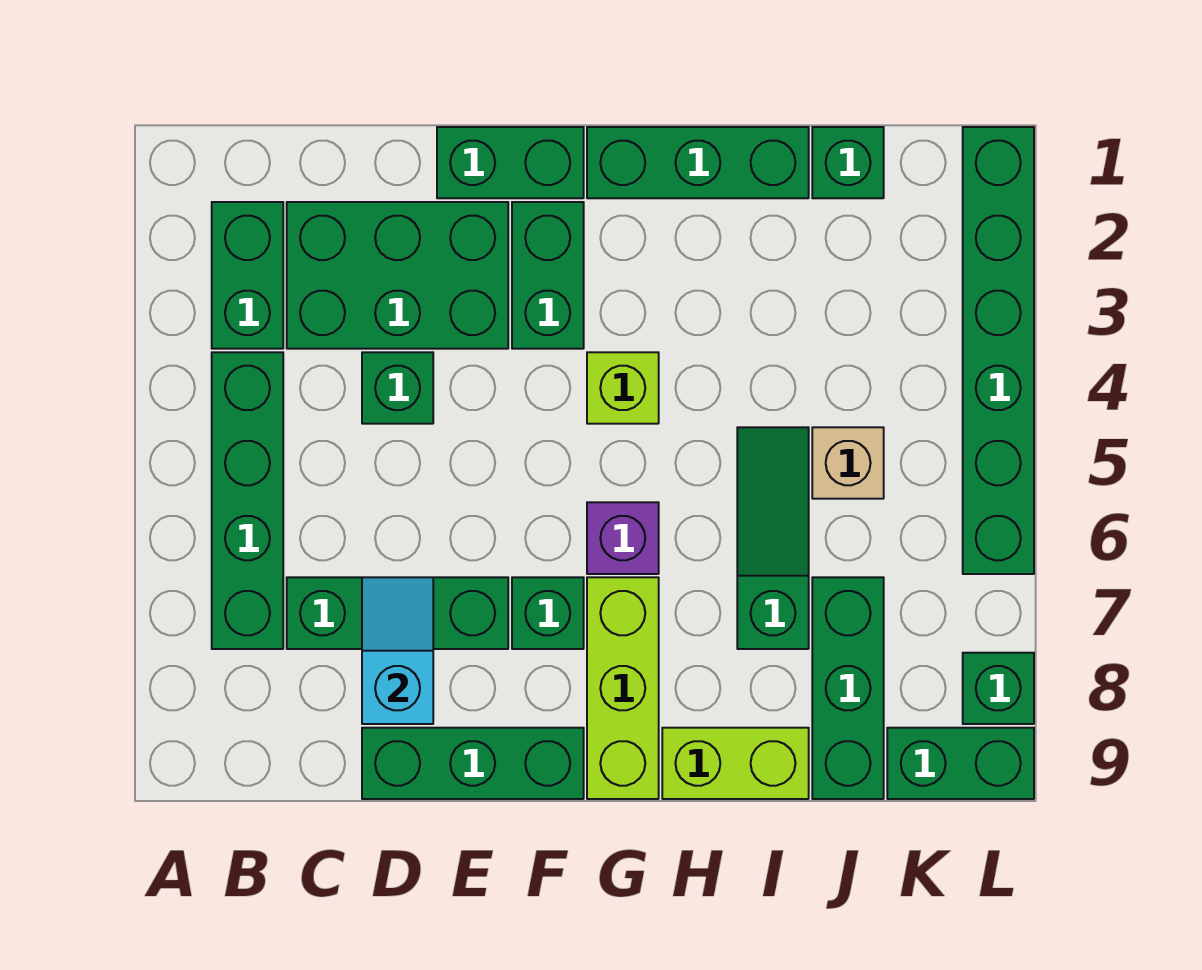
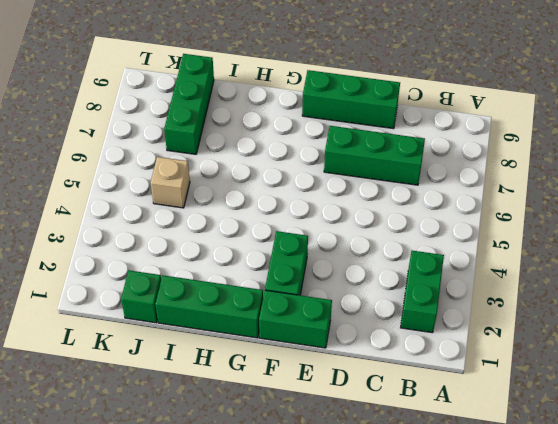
none -> green 1x4 brick [212,352,283,649]
none -> green 2x3 brick [287,202,508,349]
none -> green 1x1 brick [362,352,433,424]

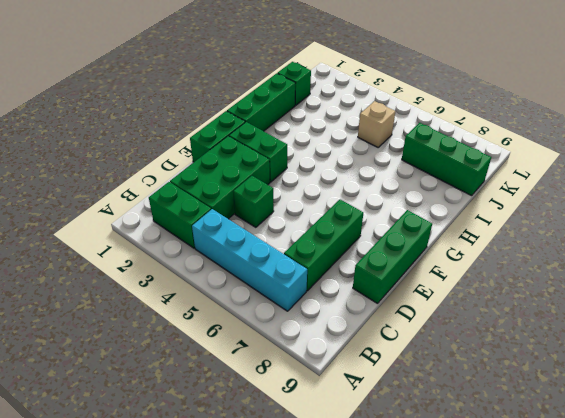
cyan 1x4 brick [192,209,307,311] -> green 1x4 brick [212,352,283,649]
none -> green 1x1 brick [512,577,584,649]
none -> lime 1x1 brick [587,352,659,424]
none -> purple 1x1 brick [587,502,659,574]

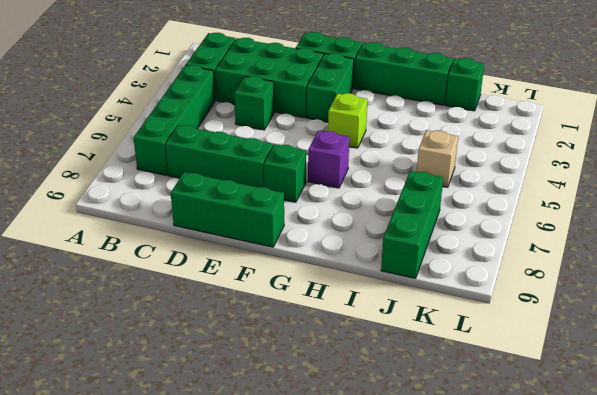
none -> lime 1x3 brick [587,577,659,799]
none -> lime 1x2 brick [662,728,809,799]
none -> green 1x3 slope [737,427,809,649]

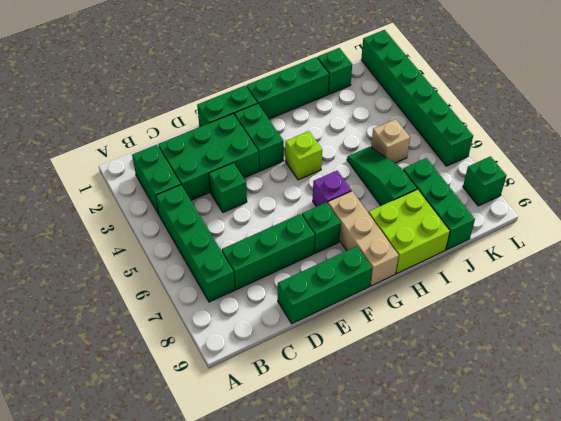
tan 1x3 brick [328,191,399,286] -> lime 1x3 brick [587,577,659,799]
lime 2x2 brick [369,189,450,274] -> lime 1x2 brick [662,728,809,799]
none -> green 1x2 brick [887,728,1034,799]
none -> cyan 1x2 slope [362,577,433,724]

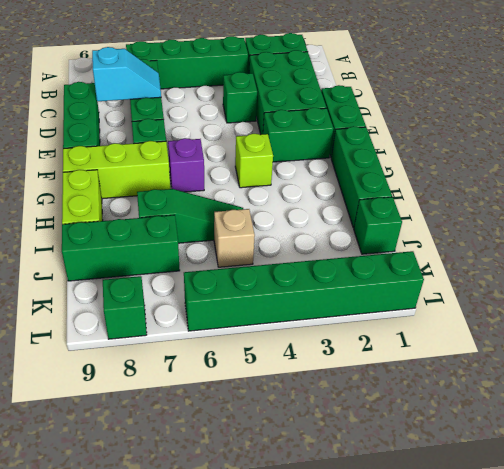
none -> green 1x2 brick [887,728,1034,799]

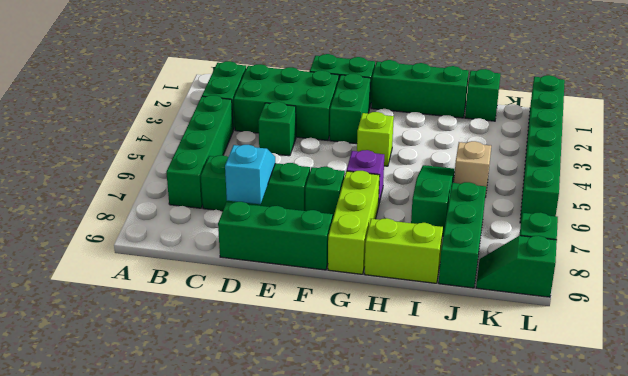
green 1x2 slope [476,236,557,297] -> green 1x2 brick [887,728,1034,799]

